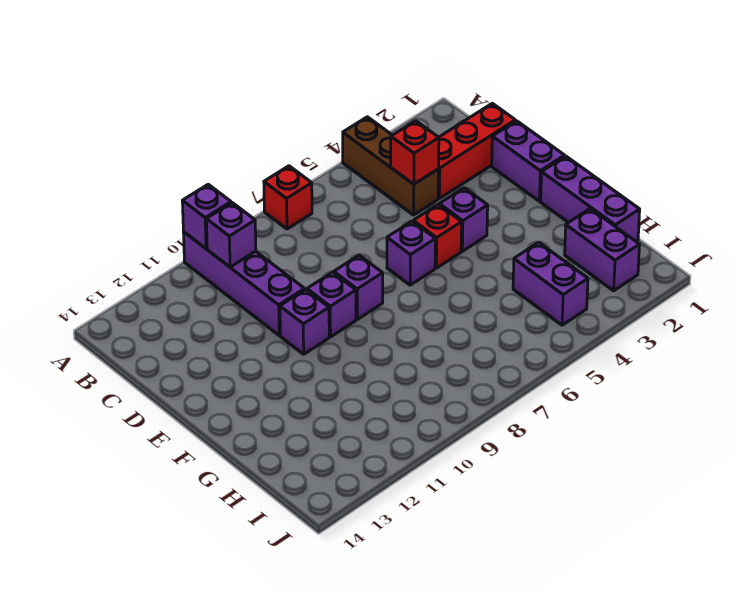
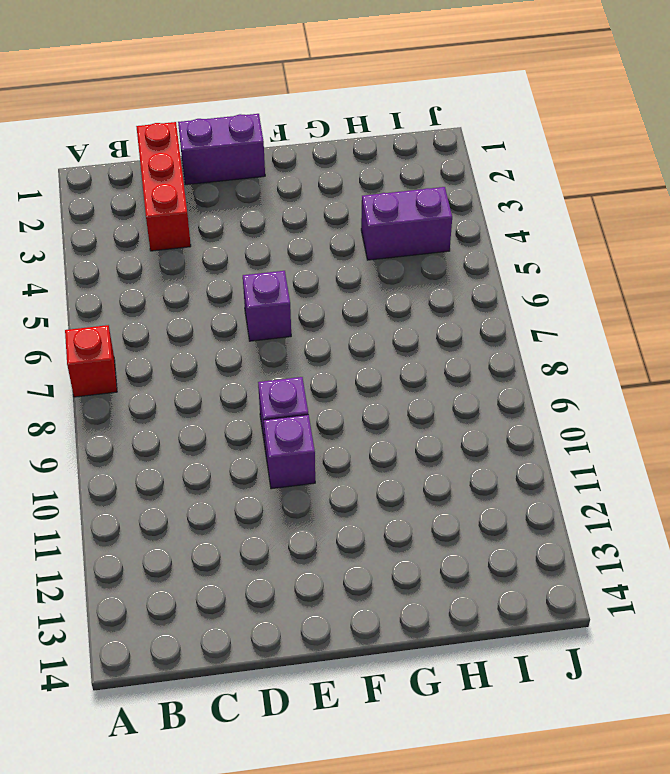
none -> brown 1x3 brick [343,117,439,215]
none -> purple 1x4 brick [183,232,304,335]
none -> purple 1x1 brick [439,188,488,251]

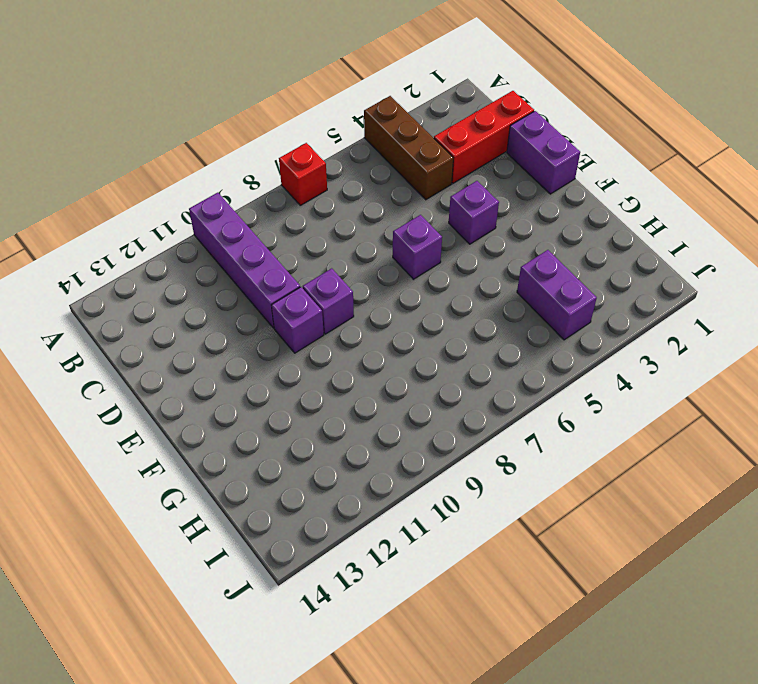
none -> red 1x1 brick [413,205,462,268]
none -> purple 1x1 brick [334,255,383,319]
none -> purple 1x3 brick [541,156,640,241]

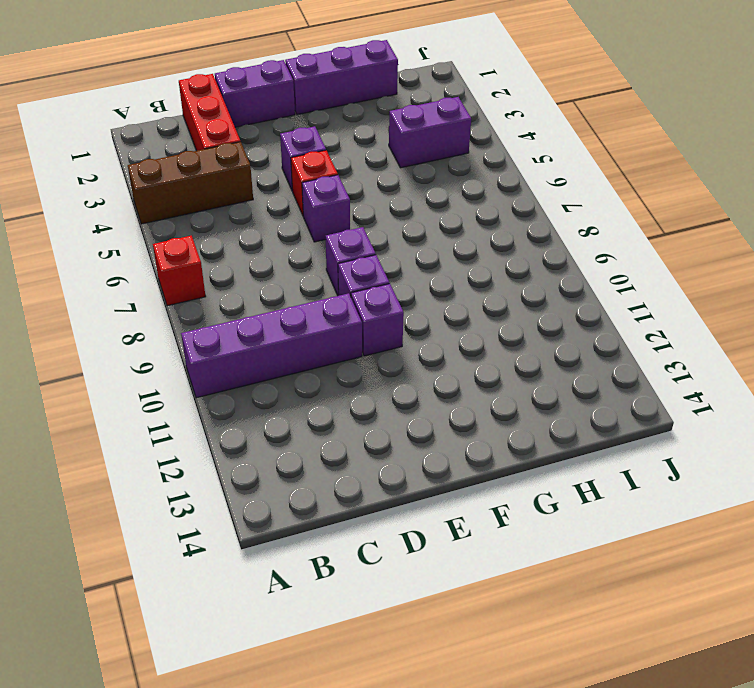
none -> purple 1x2 brick [565,209,640,291]
none -> purple 1x1 brick [182,184,231,249]
none -> purple 1x1 brick [206,203,256,267]

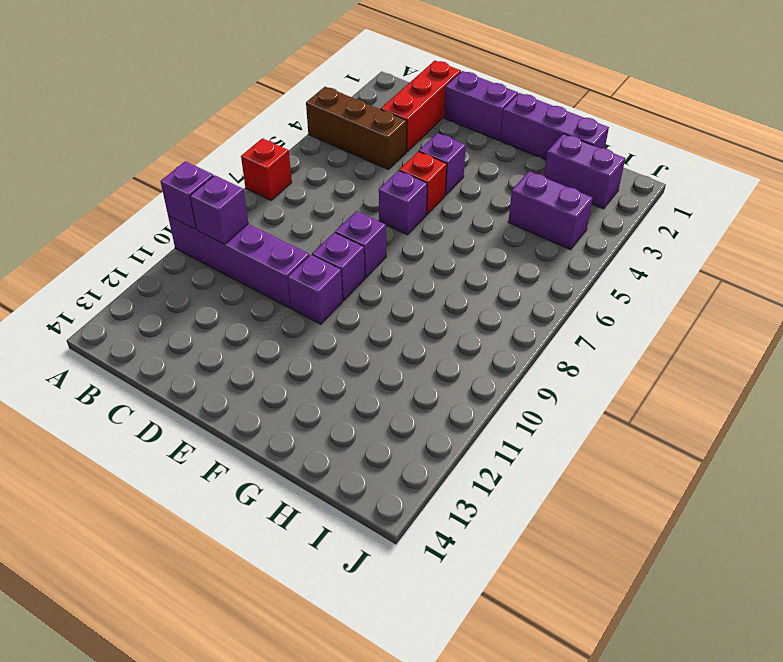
none -> red 1x1 brick [391,121,439,184]

